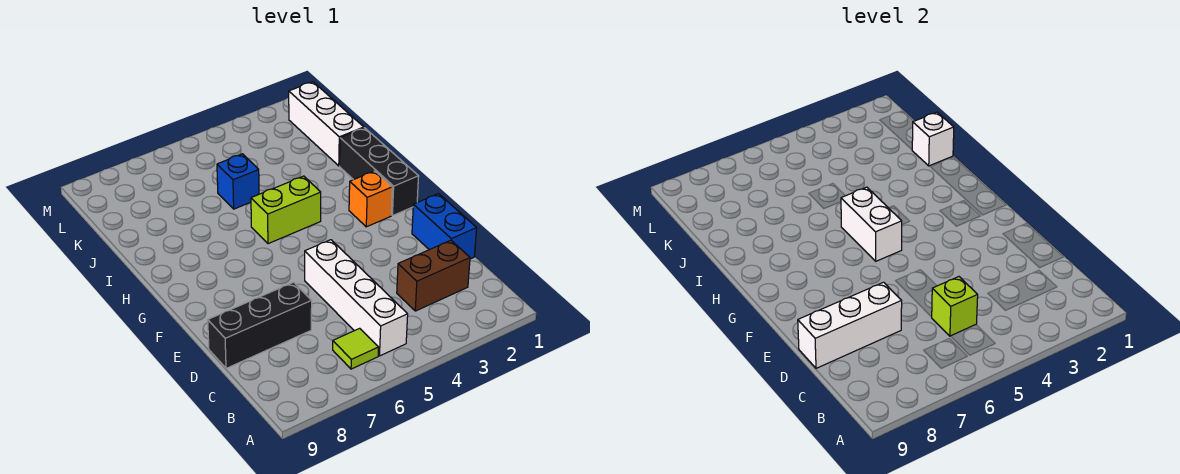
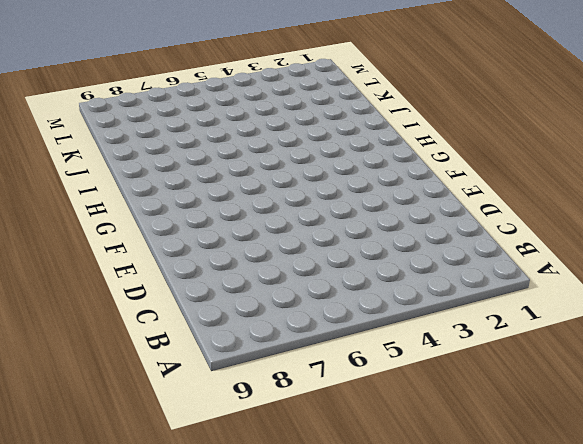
none -> white 1x4 brick [305,240,408,356]
none -> lime 1x1 tile [333,328,378,369]
none -> brown 1x2 brick [397,240,470,311]

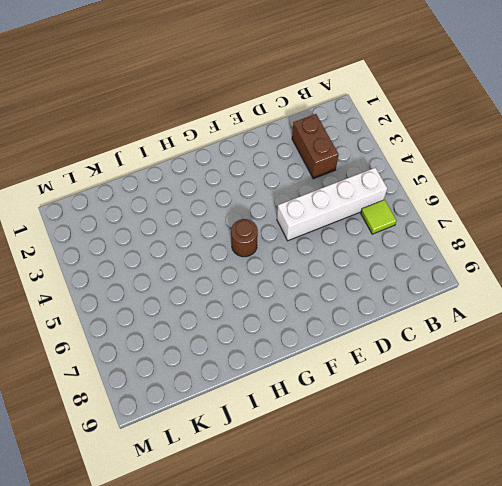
brown 1x1 round brick [231,219,258,257] -> none
none -> blue 1x2 brick [412,194,477,259]
none -> black 1x3 brick [208,282,312,368]
none -> black 1x3 brick [340,128,419,216]

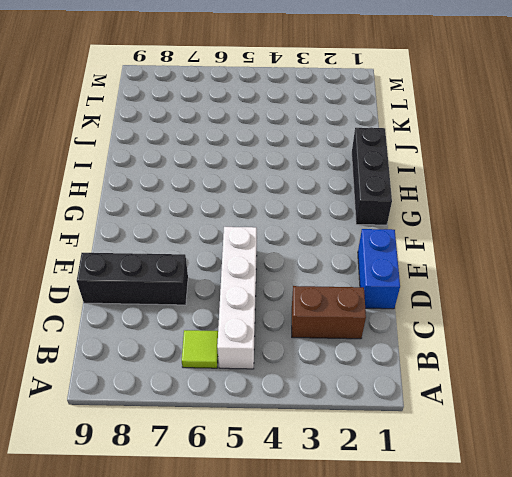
none -> orange 1x1 brick [349,171,392,227]
none -> lime 1x2 brick [251,176,321,244]
none -> white 1x3 brick [289,82,364,166]

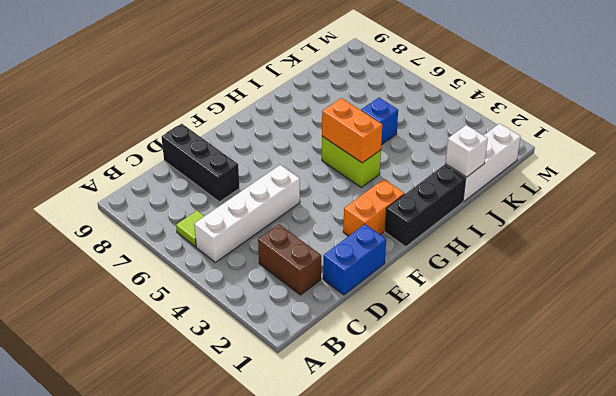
orange 1x2 brick [343,179,405,236] -> orange 1x1 brick [349,171,392,227]
orange 1x2 brick [322,98,382,163] -> white 1x2 brick [841,187,902,261]
none -> lime 1x1 brick [932,277,978,336]
none -> white 1x3 brick [798,282,902,368]

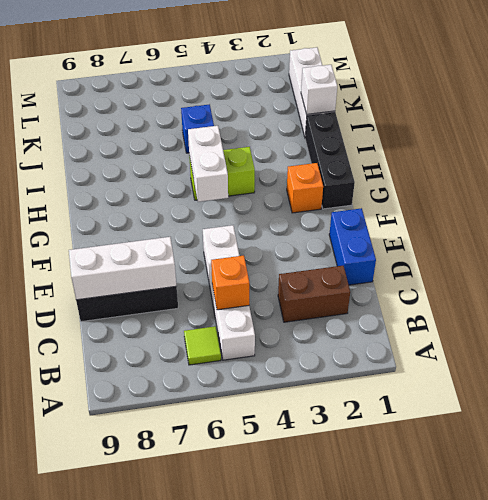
orange 1x1 brick [211,255,249,310] -> lime 1x1 brick [932,277,978,336]

